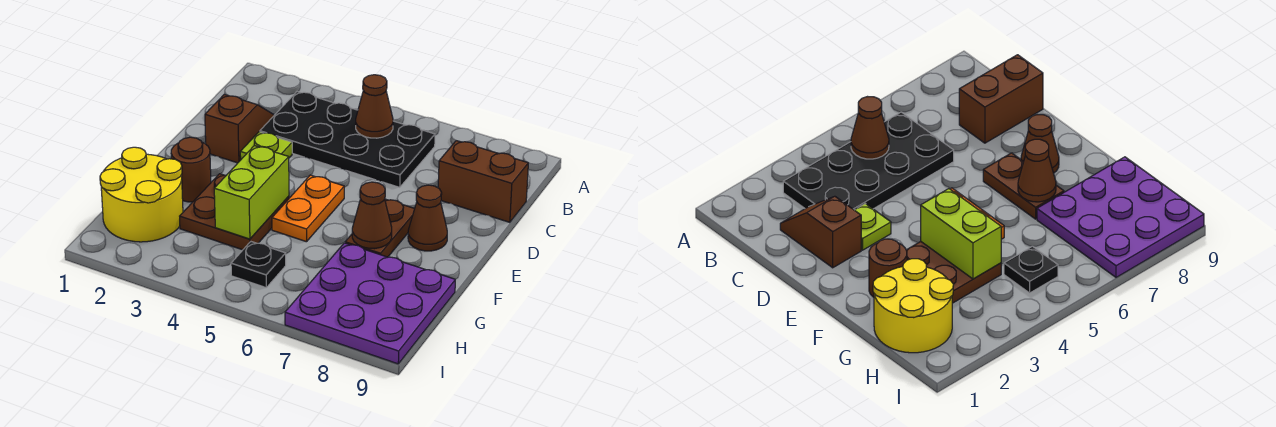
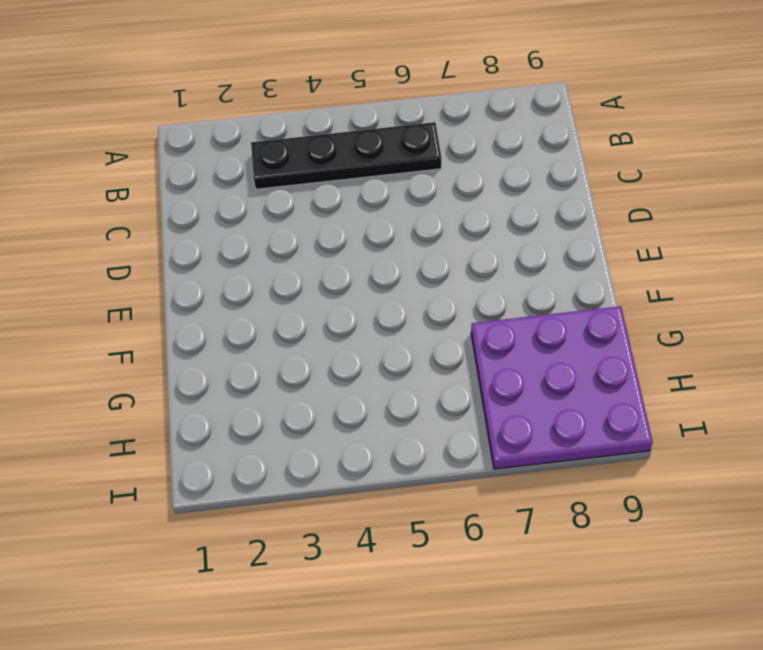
black 1x4 plate [251,122,441,189] -> black 2x4 plate [260,92,435,187]
none -> brown 1x2 slope [205,94,274,163]
none -> brown 1x2 brick [438,141,528,222]
none -> lime 1x1 plate [240,132,292,159]

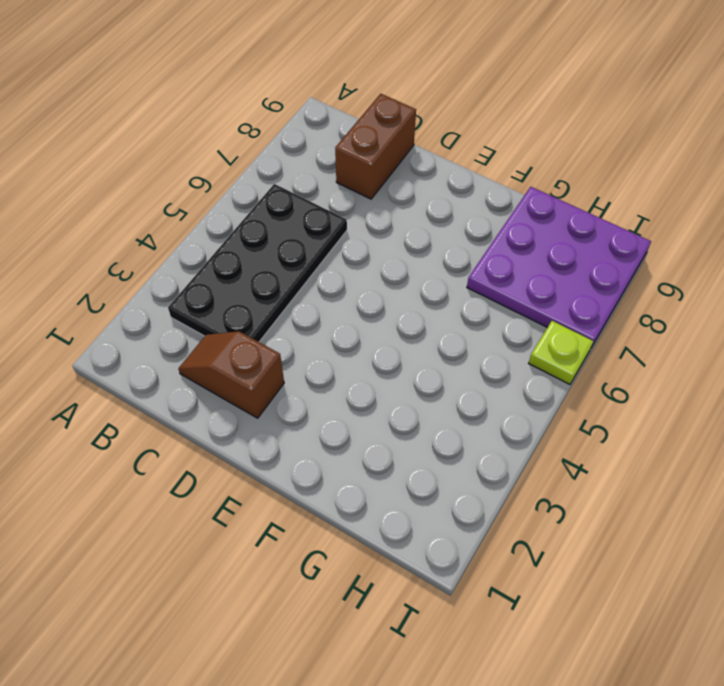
lime 1x1 plate [529,321,593,384] -> lime 1x1 plate moved to [240,132,292,159]
none -> orange 1x2 plate [272,175,344,242]
none -> brown 1x2 plate [345,199,415,257]
none -> brown 1x1 cone [408,185,447,251]

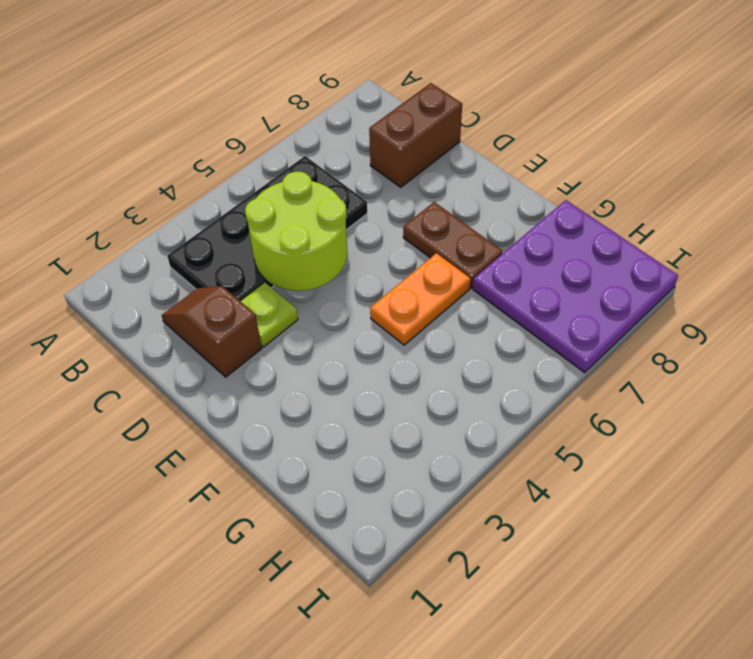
lime 2x2 round brick [245,172,347,291] -> none
orange 1x2 plate [370,253,470,345] -> orange 1x2 plate turned to [272,175,344,242]
none -> brown 1x1 cone [408,185,447,251]
none -> brown 1x1 round brick [171,137,211,202]
none -> brown 2x2 plate [180,174,289,250]

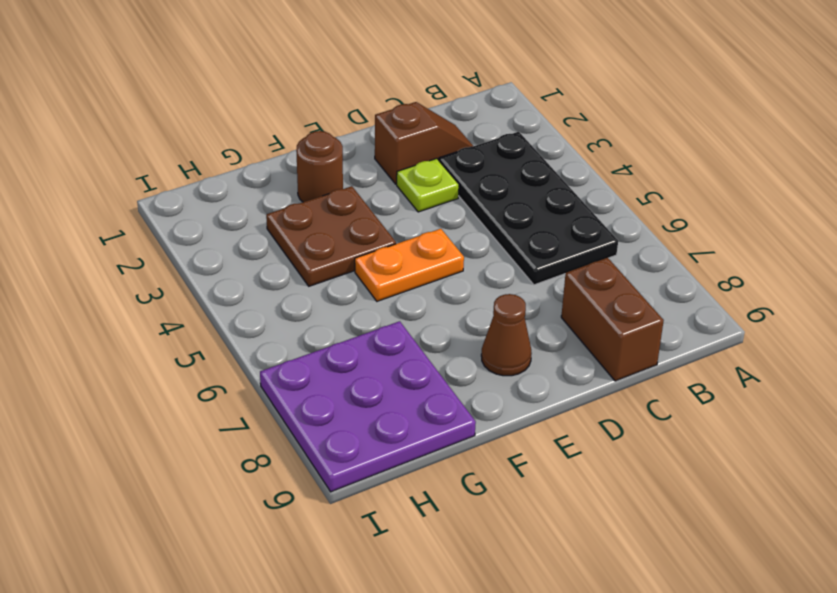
none -> brown 1x2 plate [345,199,415,257]
none -> yellow 2x2 round brick [100,147,183,242]
none -> black 1x1 plate [231,242,286,288]

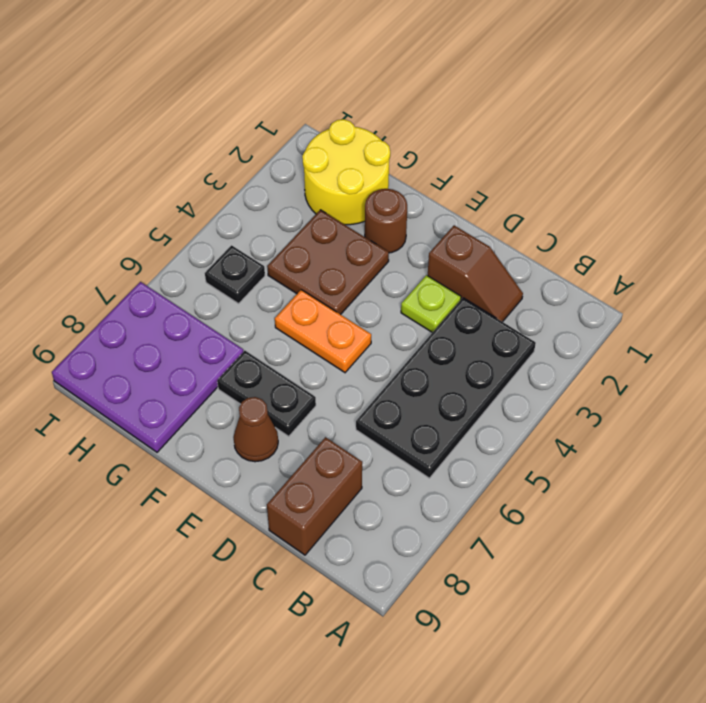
black 1x2 plate [217,351,316,436] -> brown 1x2 plate [345,199,415,257]
none -> brown 1x1 cone [356,75,393,138]
none -> lime 1x2 brick [214,146,289,239]
none -> brown 1x1 cone [352,182,392,249]

